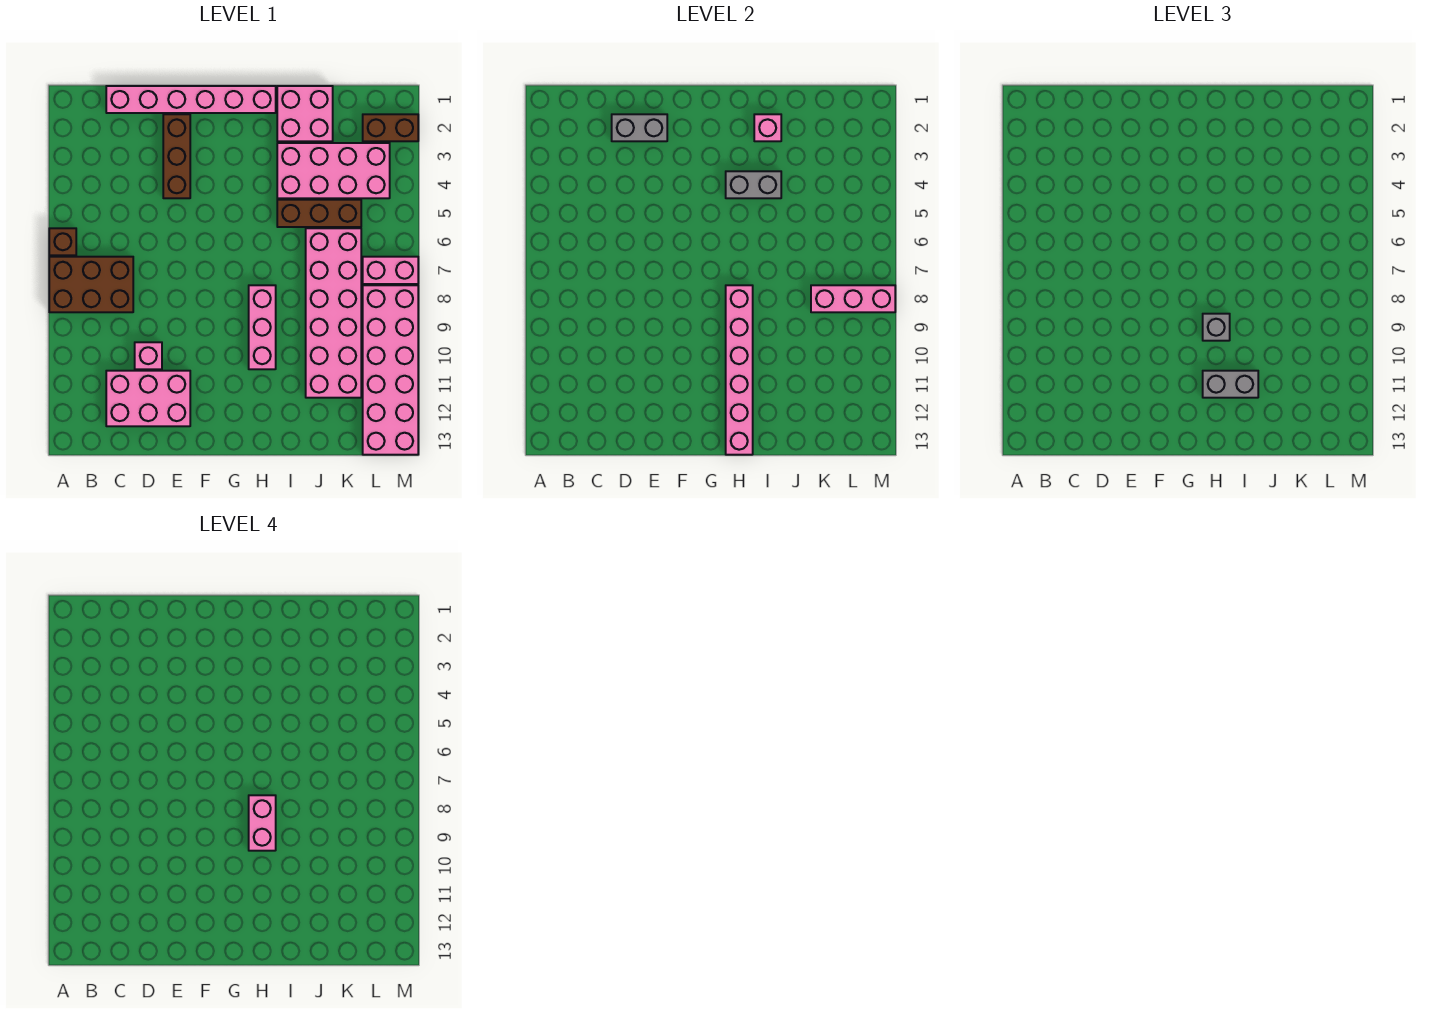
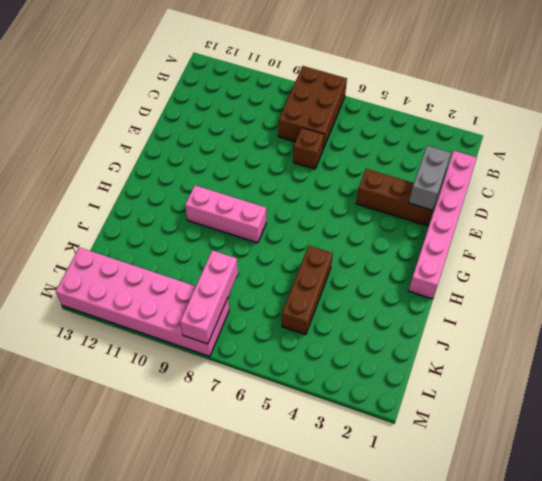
brown 1x1 brick [293,128,324,169] -> brown 1x1 brick moved to [49,228,76,255]
none -> pink 2x3 brick [106,371,190,426]
none -> pink 1x1 brick [135,342,162,369]
none -> pink 2x2 brick [277,86,333,141]

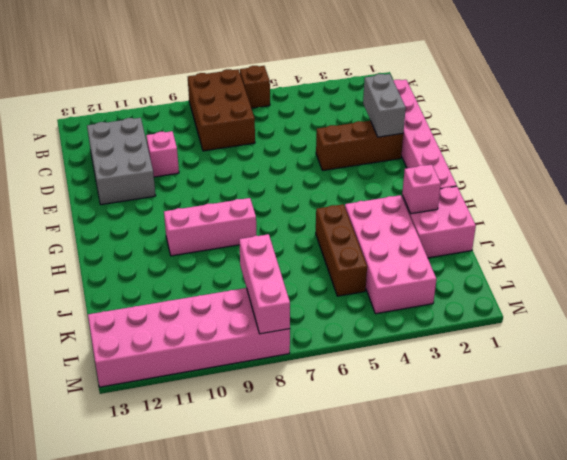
grey 2x3 brick [87,118,156,205] -> pink 2x3 brick [106,371,190,426]
none -> pink 2x6 brick [306,228,361,398]
none -> brown 1x2 brick [363,114,418,141]
none -> pink 1x2 brick [363,257,418,284]

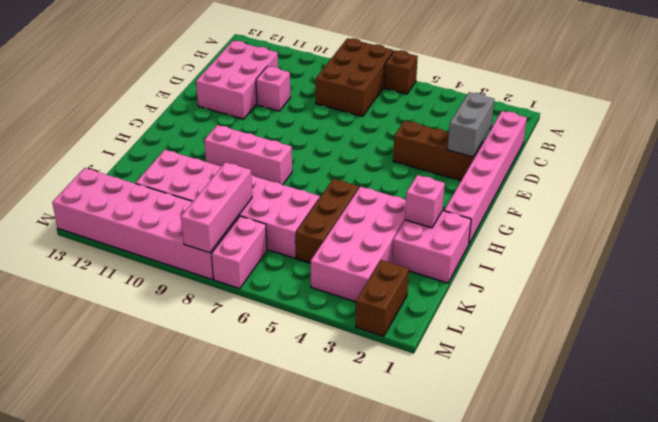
none -> grey 1x2 brick [726,171,781,198]
none -> pink 1x6 brick [726,285,753,455]
none -> grey 1x1 brick [1203,314,1230,341]

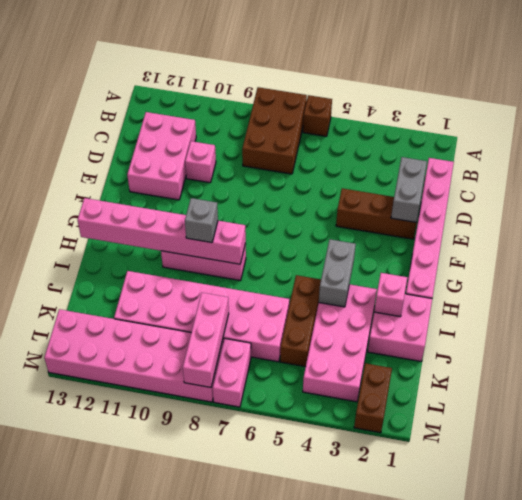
none -> grey 1x2 brick [1203,371,1258,398]
none -> pink 1x2 brick [249,795,276,851]

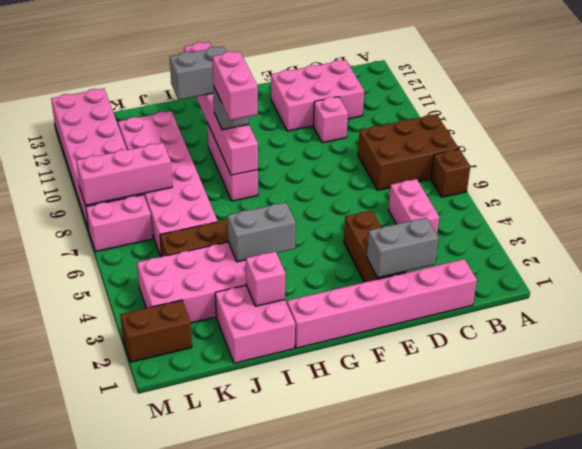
pink 1x2 brick [388,179,439,234] -> none

